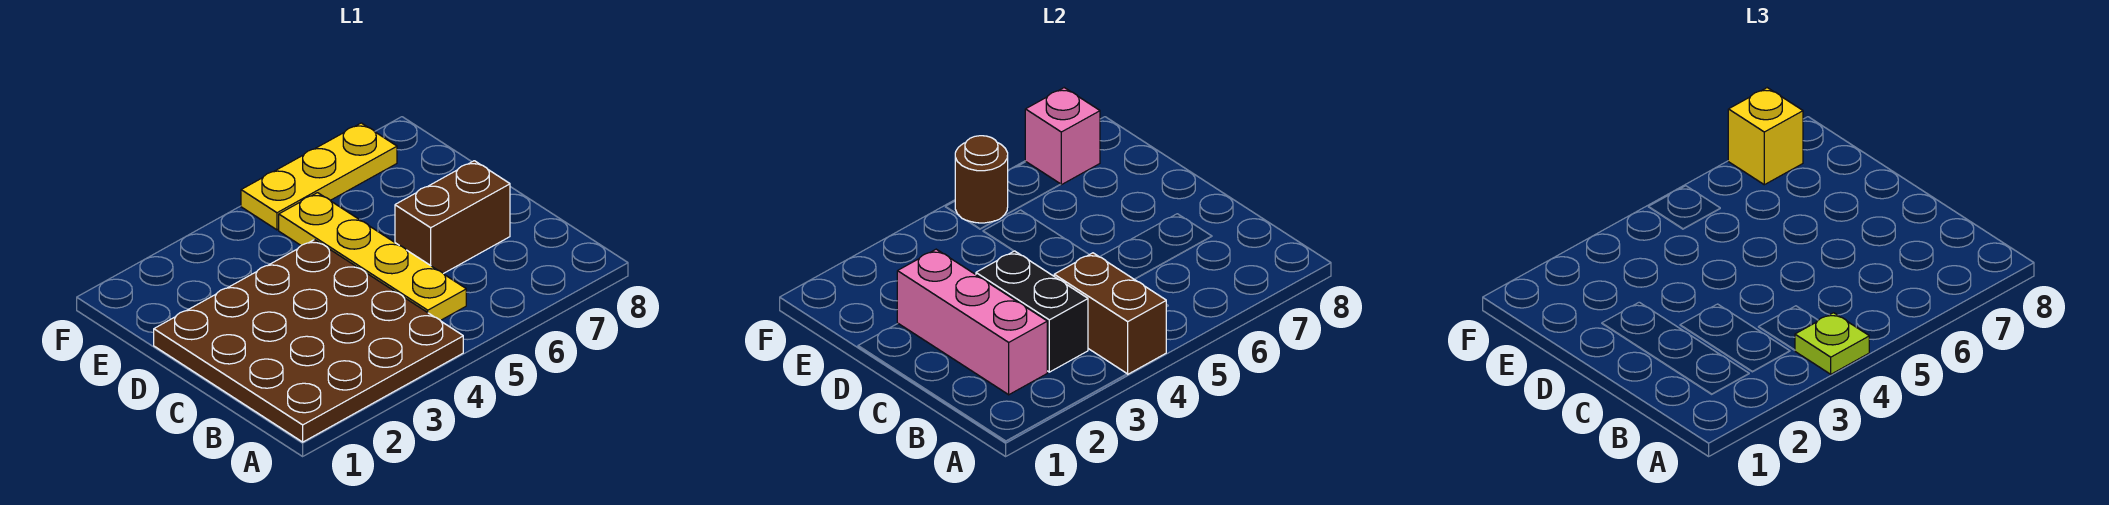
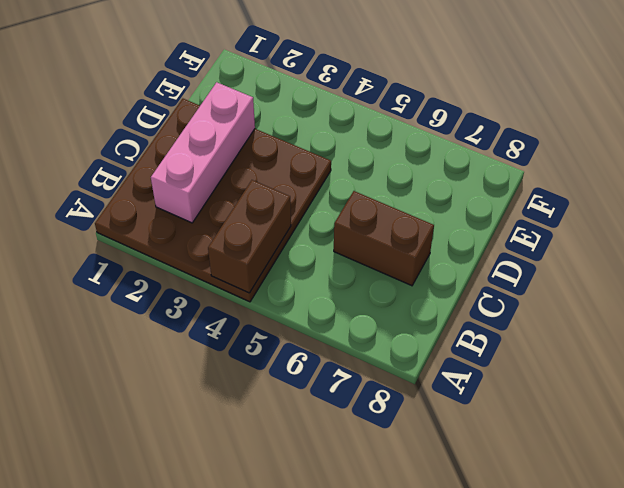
none -> yellow 1x4 plate [279,193,466,320]
none -> yellow 1x3 plate [241,123,397,230]

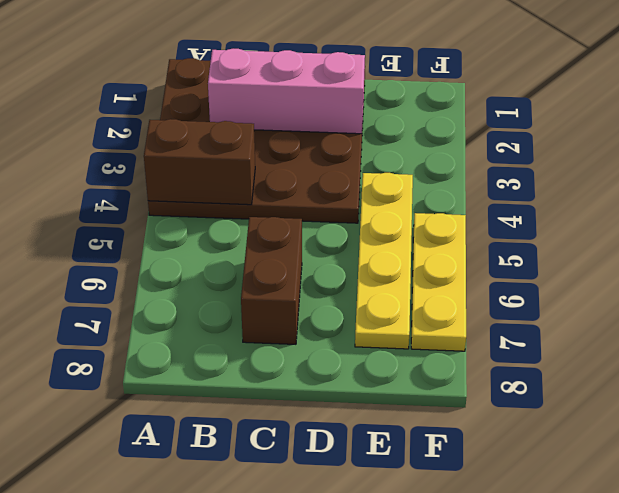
yellow 1x4 plate [355,173,413,349] -> yellow 1x4 plate turned to [279,193,466,320]
none -> black 1x2 brick [976,251,1088,372]
none -> brown 1x1 round brick [955,136,1008,223]

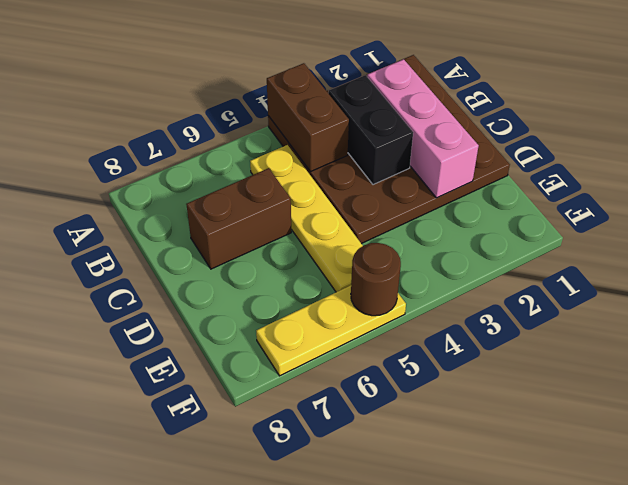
none -> pink 1x1 brick [1025,88,1100,185]
none -> lime 1x1 plate [1795,313,1869,374]

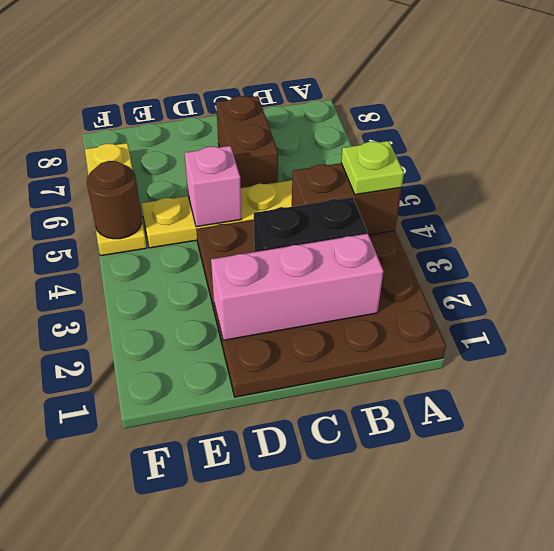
pink 1x1 brick [185,146,241,227] -> pink 1x1 brick moved to [1025,88,1100,185]
none -> yellow 1x1 brick [1728,88,1803,185]

